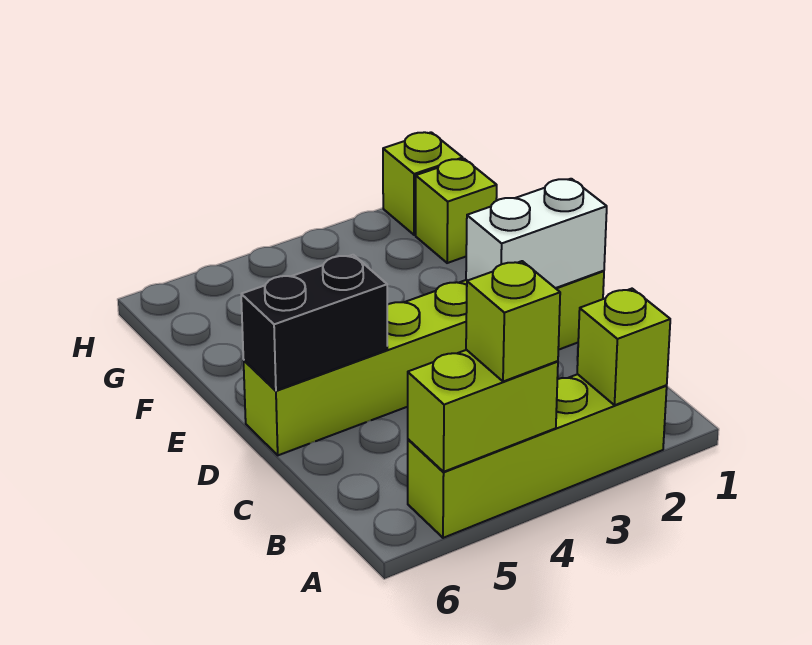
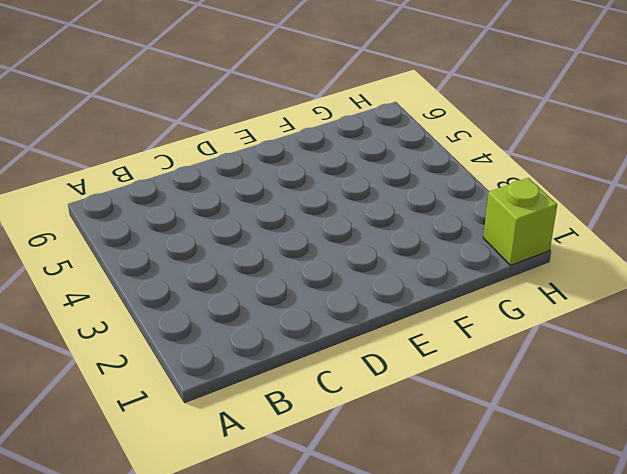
none -> lime 1x4 brick [408,374,667,538]
none -> lime 1x6 brick [243,271,604,455]

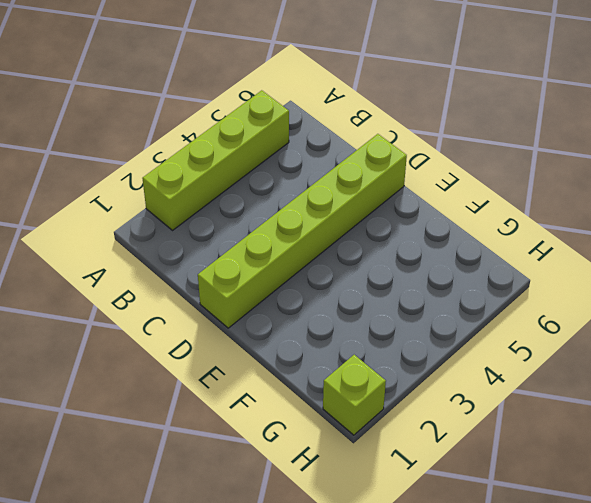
none -> lime 1x1 brick [416,159,497,263]
none -> lime 1x1 brick [577,289,670,405]

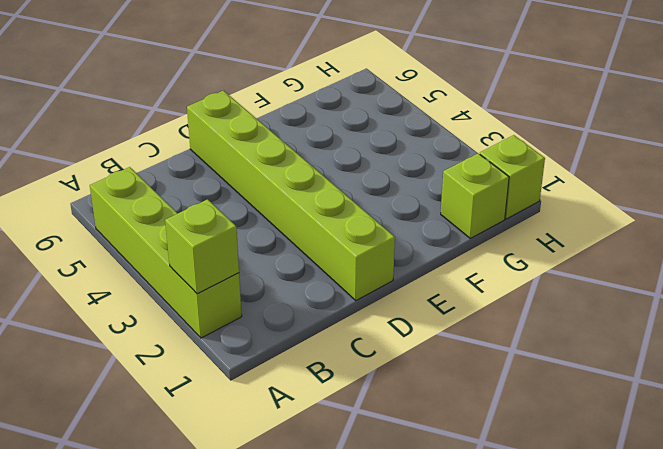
none -> lime 1x2 brick [408,350,558,472]
none -> white 1x2 brick [466,179,607,288]

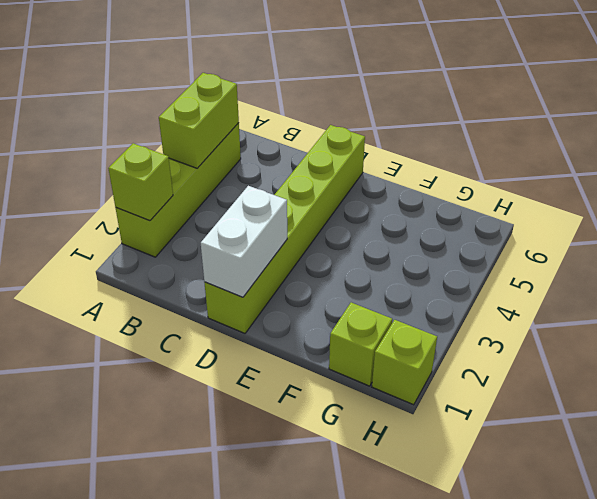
none -> black 1x2 brick [241,255,387,390]
none -> lime 1x1 brick [466,261,560,382]

